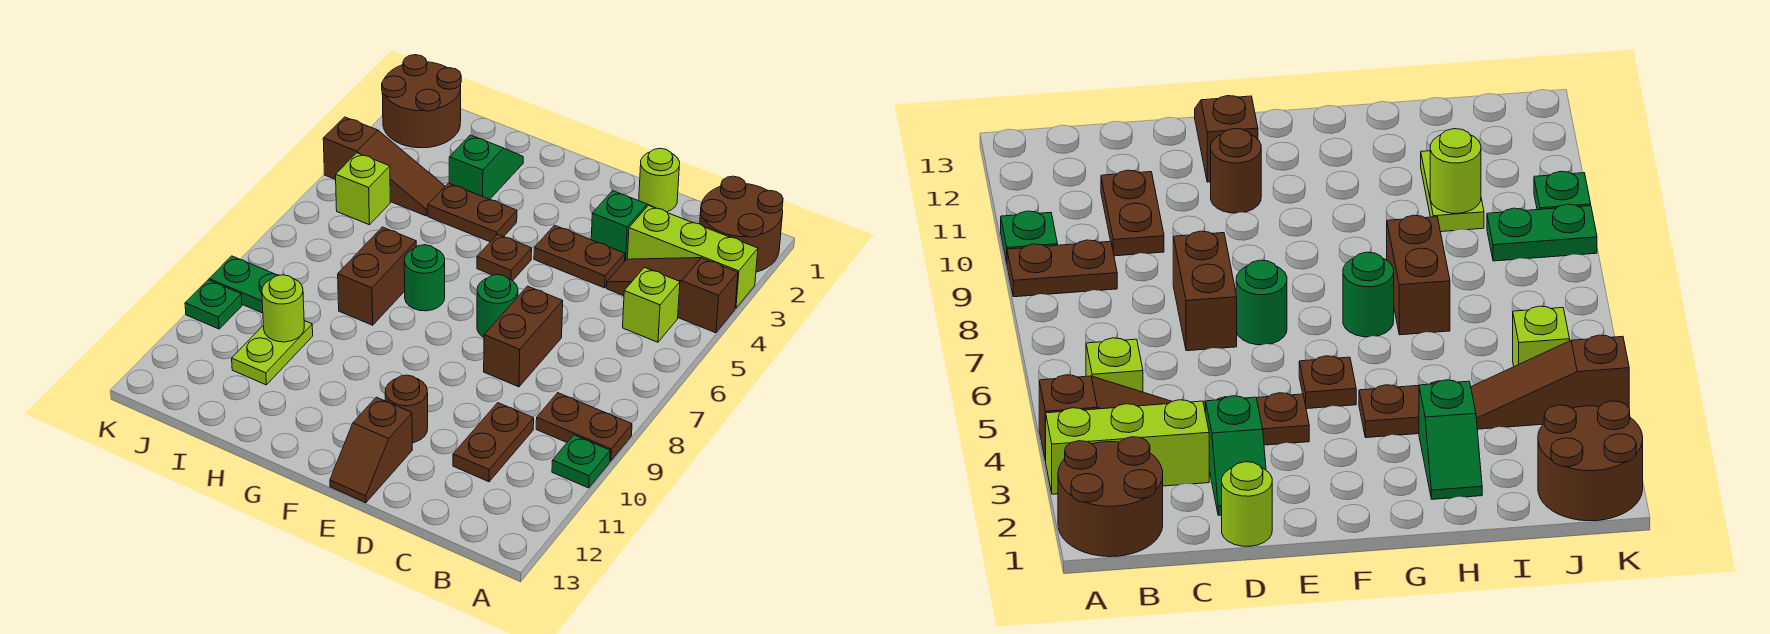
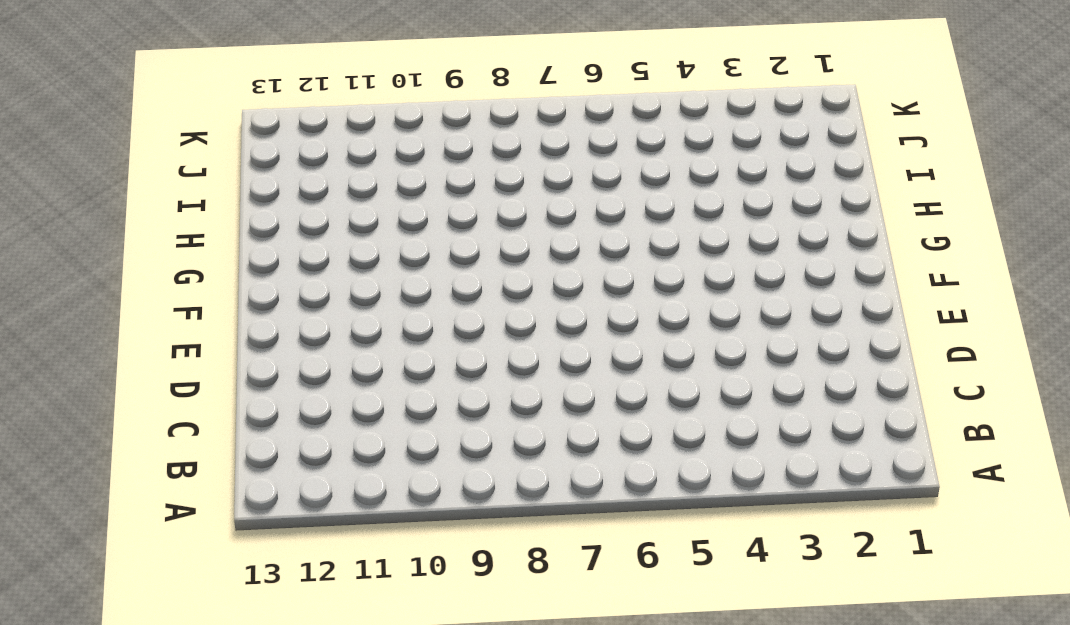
none -> brown 2x2 round brick [700,176,783,272]
none -> lime 1x3 brick [627,205,758,308]
none -> brown 1x3 slope [607,258,738,333]

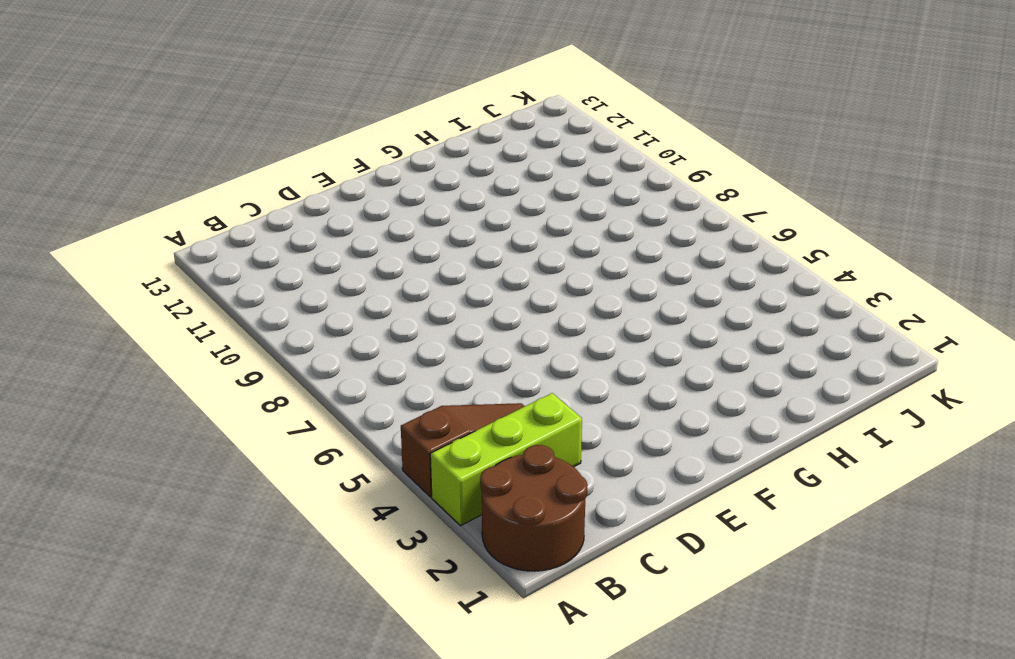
none -> brown 1x2 plate [536,393,632,461]
none -> green 1x1 plate [552,435,610,488]
none -> lime 1x1 brick [623,267,680,342]

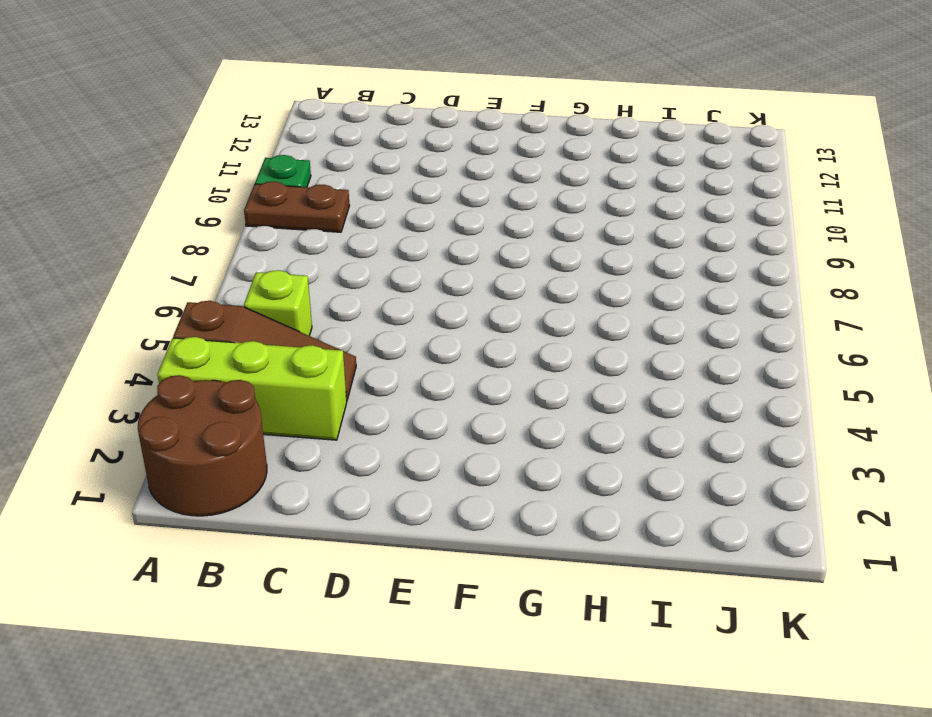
none -> brown 1x2 plate [453,403,534,482]
none -> lime 1x1 round brick [639,148,680,212]
none -> green 1x2 slope [591,191,655,260]

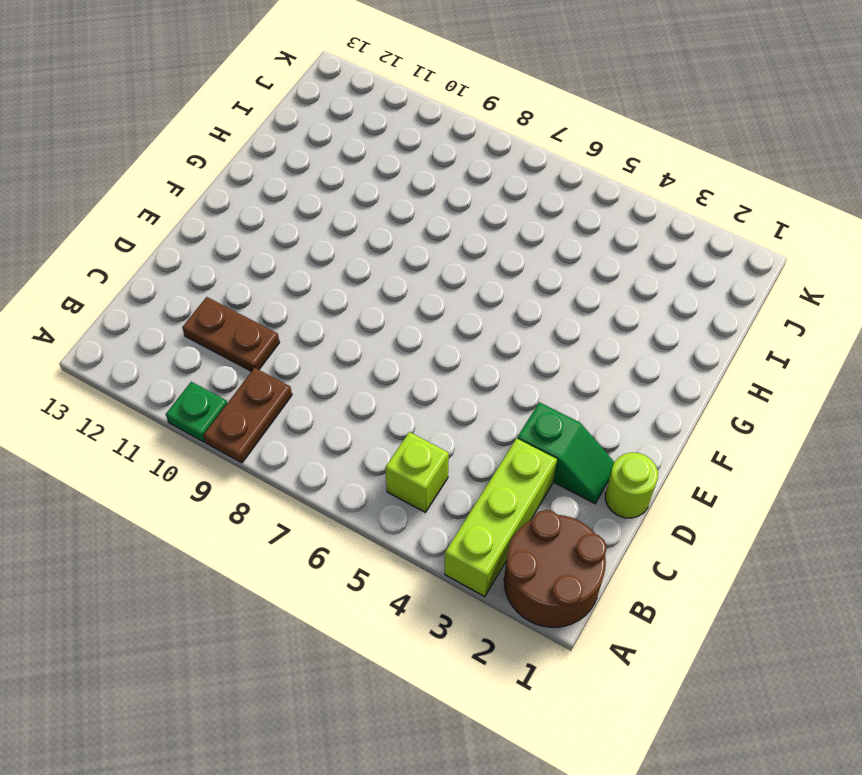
none -> brown 1x3 slope [607,258,738,333]
none -> brown 1x2 plate [534,225,625,288]
none -> brown 1x2 brick [484,286,563,387]

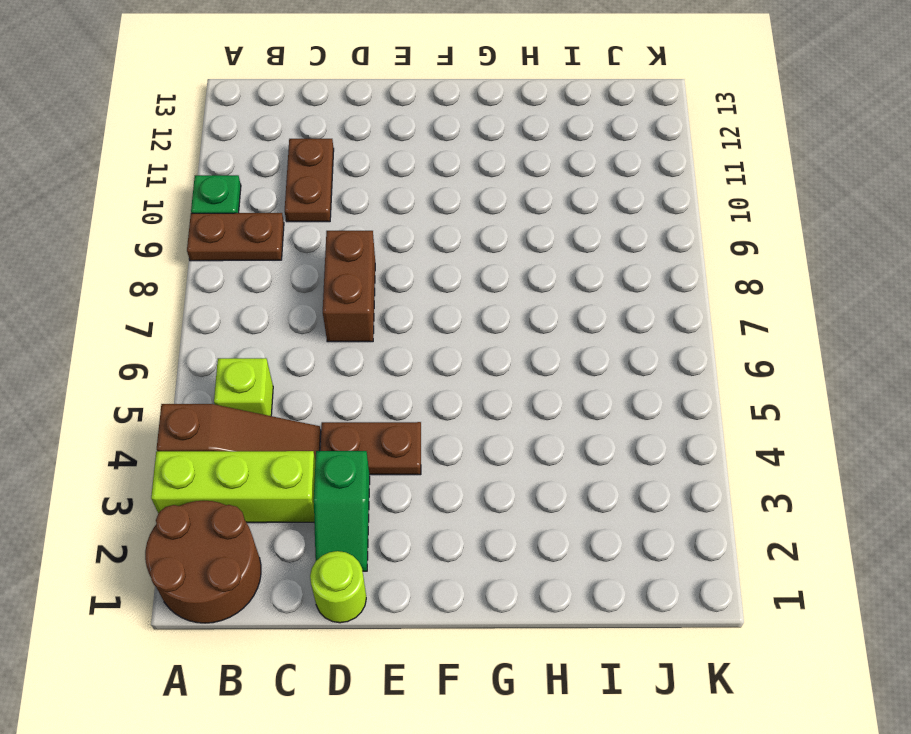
none -> green 1x1 round brick [477,275,518,337]
none -> brown 1x1 round brick [385,375,428,443]
none -> brown 1x2 slope [330,397,412,503]

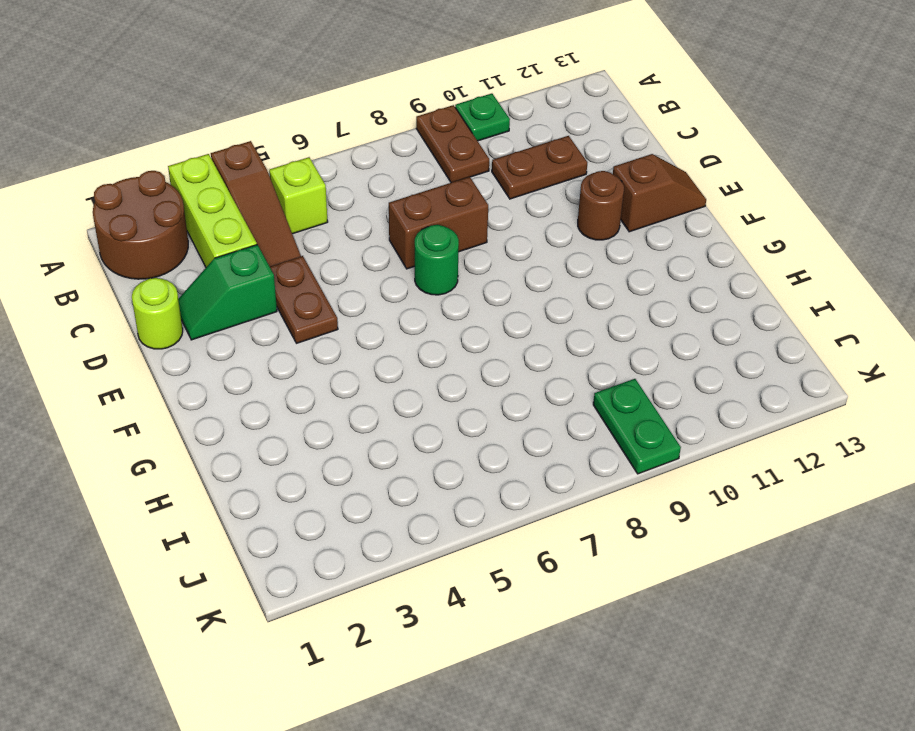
none -> brown 1x1 plate [477,234,532,281]
none -> brown 1x2 plate [428,183,517,242]
none -> green 1x1 round brick [404,245,445,311]

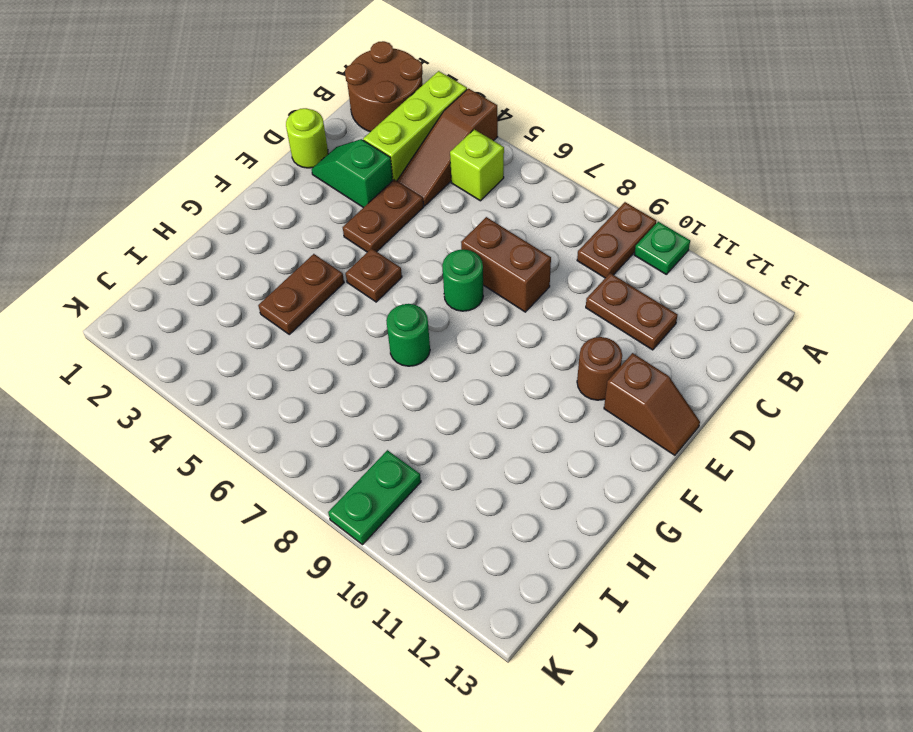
none -> green 1x2 slope [449,135,523,199]
none -> brown 1x2 brick [338,227,416,325]
none -> brown 1x3 slope [323,117,445,216]

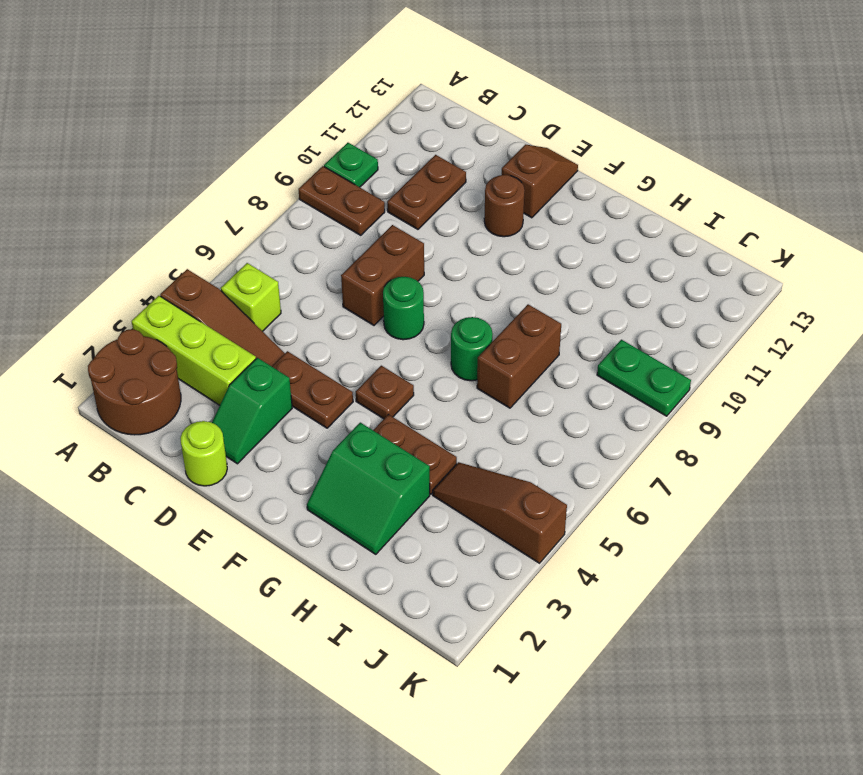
green 2x2 slope [307,423,430,554] -> green 1x2 slope [449,135,523,199]
none -> lime 1x2 plate [232,321,313,385]
none -> brown 2x2 round brick [382,55,461,148]
none -> lime 1x1 brick [336,153,390,225]

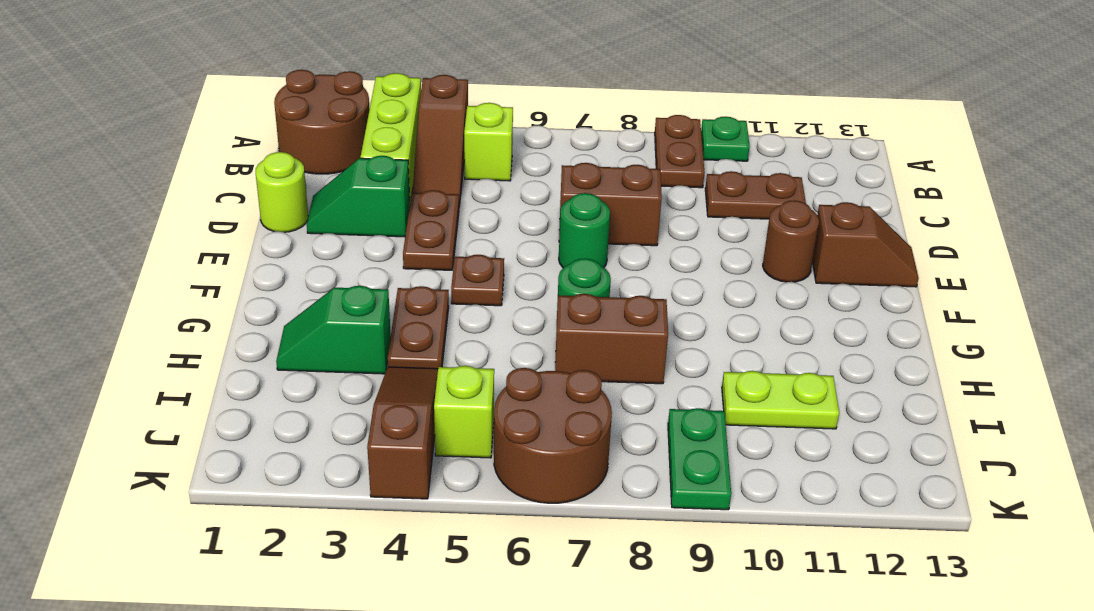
brown 2x2 round brick [494,368,612,503] -> brown 2x2 round brick moved to [382,55,461,148]
none -> green 1x1 plate [185,280,242,329]
none -> lime 1x1 round brick [262,275,304,342]

